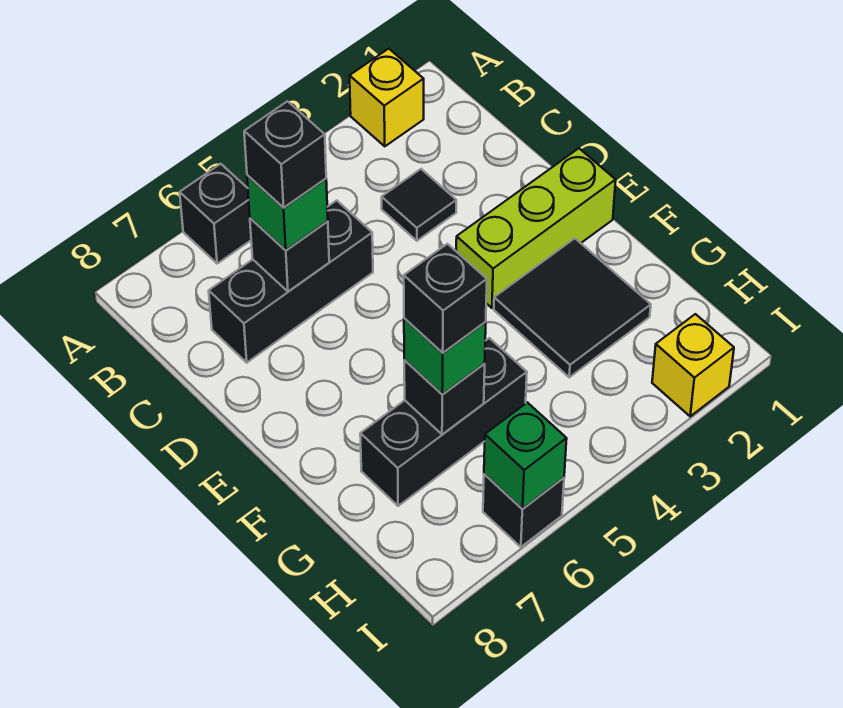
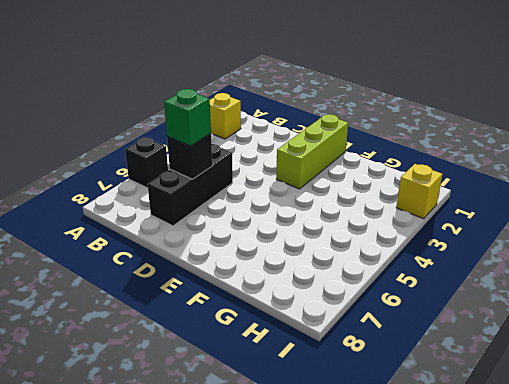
none -> black 1x1 tile [382,169,456,241]
none -> black 2x2 tile [494,238,651,377]
none -> black 1x3 brick [360,338,527,506]

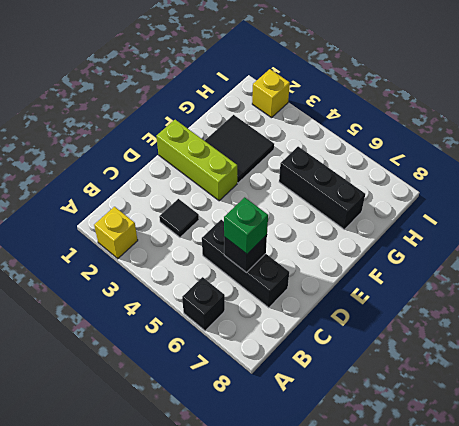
none -> black 1x1 brick [483,474,564,547]
none -> black 1x1 brick [404,360,485,435]
none -> green 1x1 brick [484,402,567,509]

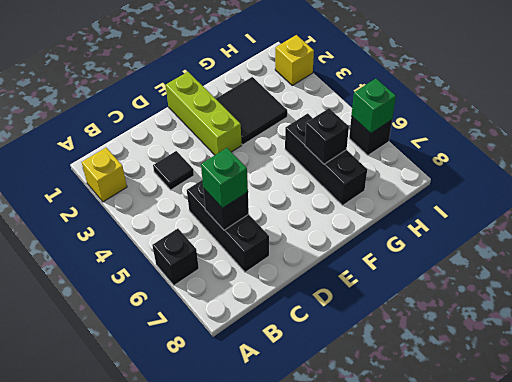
none -> green 1x1 brick [404,319,486,395]
none -> black 1x1 brick [244,101,326,208]
none -> black 1x1 brick [404,244,487,353]

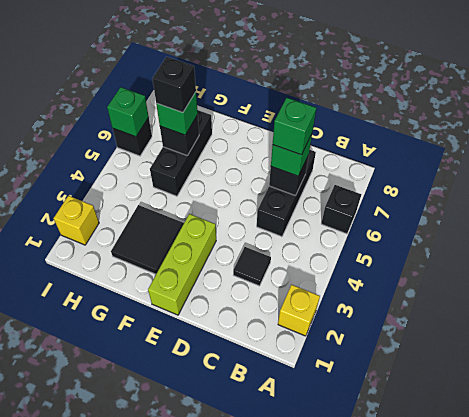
green 1x1 brick [273,98,316,155] -> black 1x1 brick [244,101,326,208]

